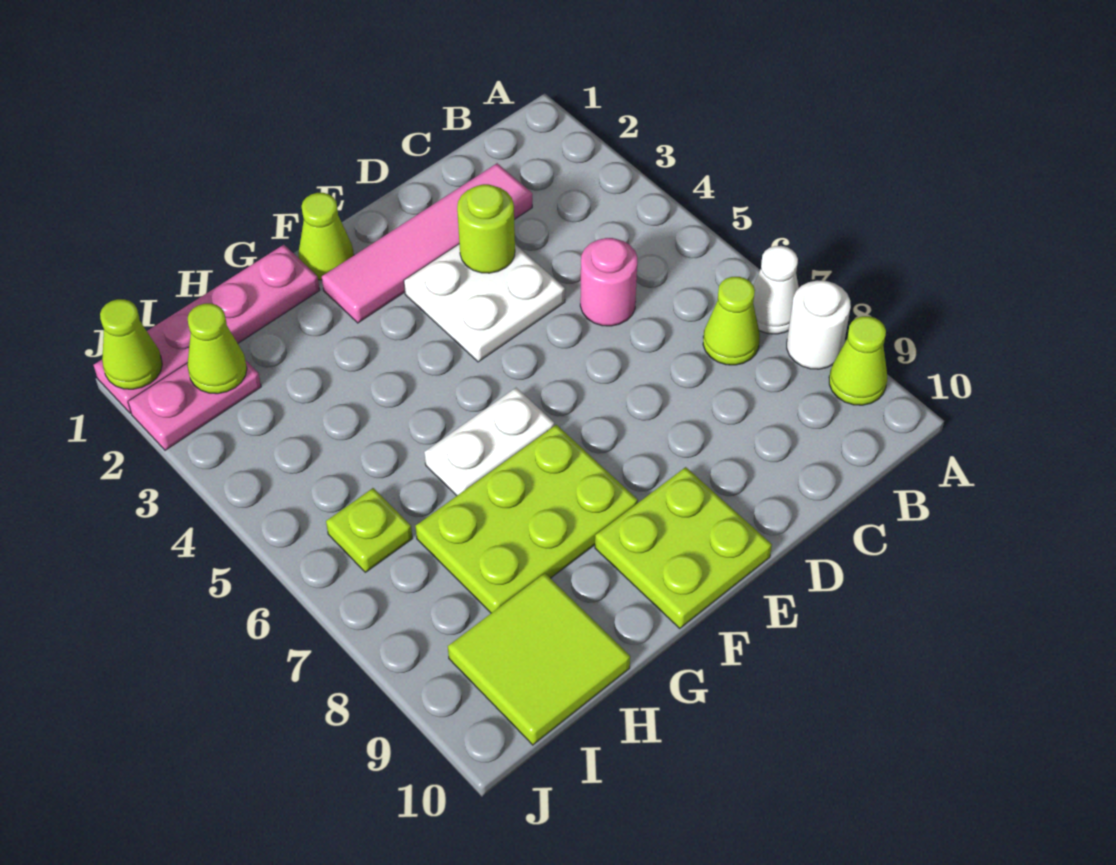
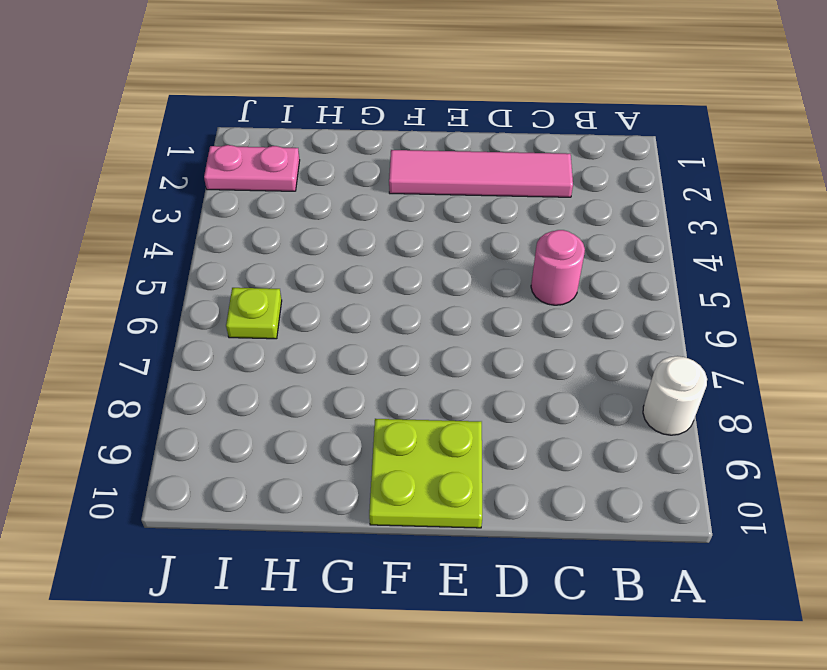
none -> white 1x1 cone [753,246,799,334]
none -> lime 1x1 cone [829,316,887,405]
none -> lime 1x1 cone [703,277,760,365]

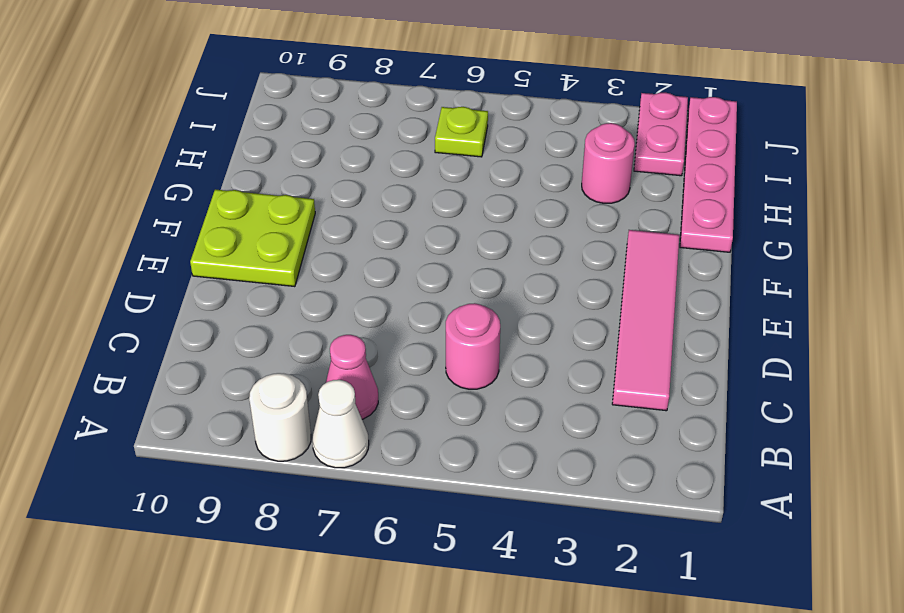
pink 1x1 cone [326,335,378,419] -> lime 1x1 cone [703,277,760,365]
pink 1x1 round brick [582,123,635,203] -> none
none -> lime 1x1 cone [829,316,887,405]
none -> white 2x2 plate [404,244,565,362]
none -> lime 1x1 cone [298,193,354,280]

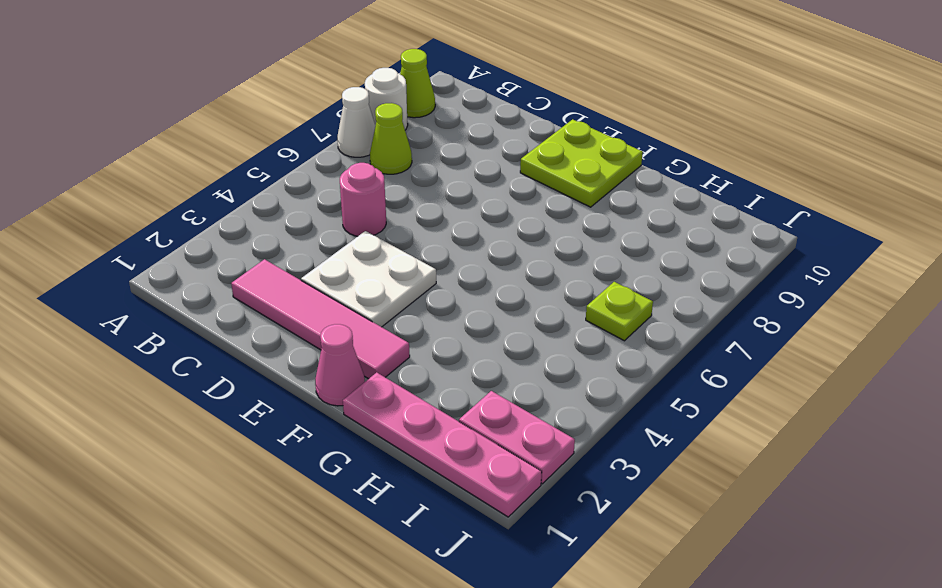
pink 1x1 cone [315,324,365,406] -> lime 1x1 cone [298,193,354,280]
none -> white 1x2 plate [424,388,554,496]
none -> lime 2x3 plate [415,425,638,613]
none -> lime 2x2 tile [448,573,630,745]

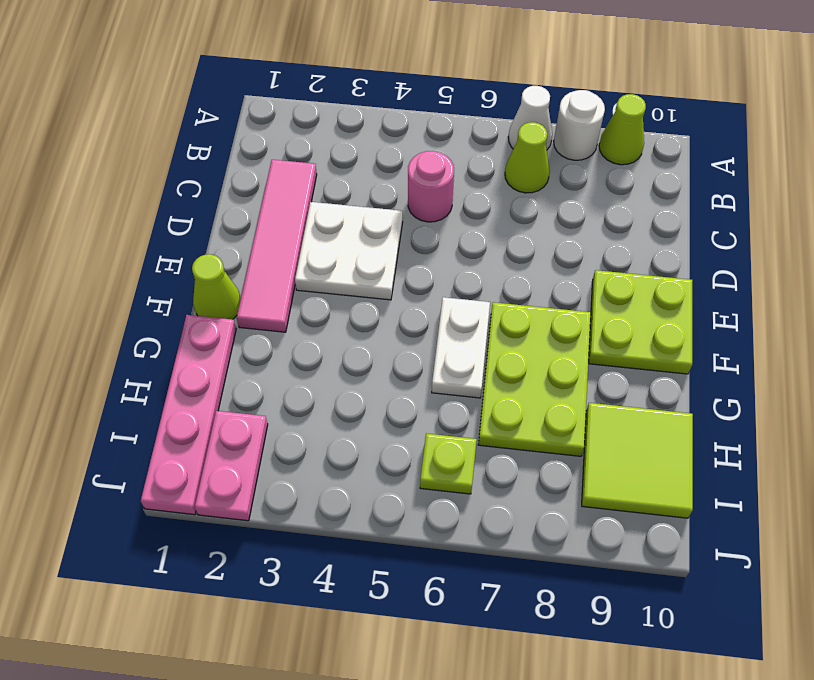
none -> lime 1x1 round brick [457,184,515,273]
none -> lime 1x1 cone [187,303,247,394]
none -> lime 1x1 cone [100,299,162,389]

